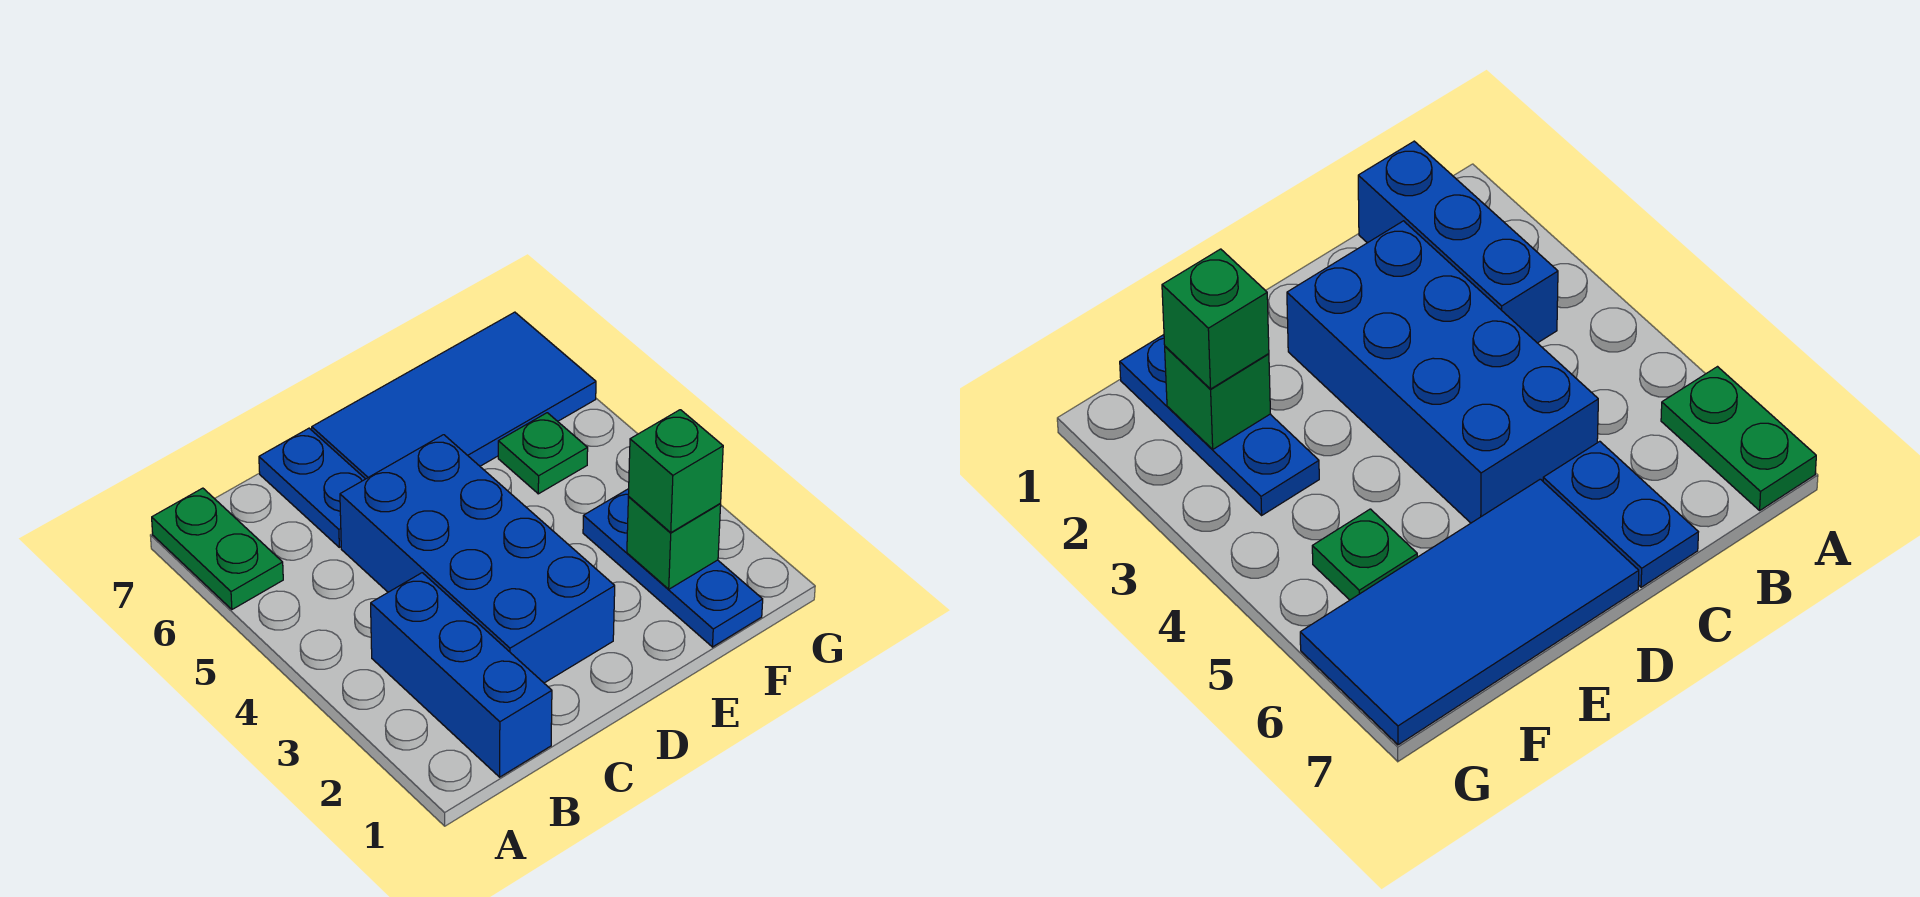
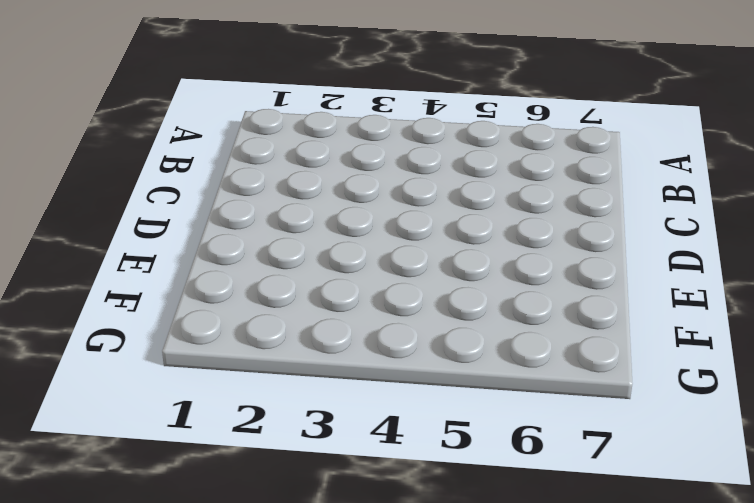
none -> green 1x2 plate [152,488,283,609]
none -> blue 1x3 brick [371,573,552,777]

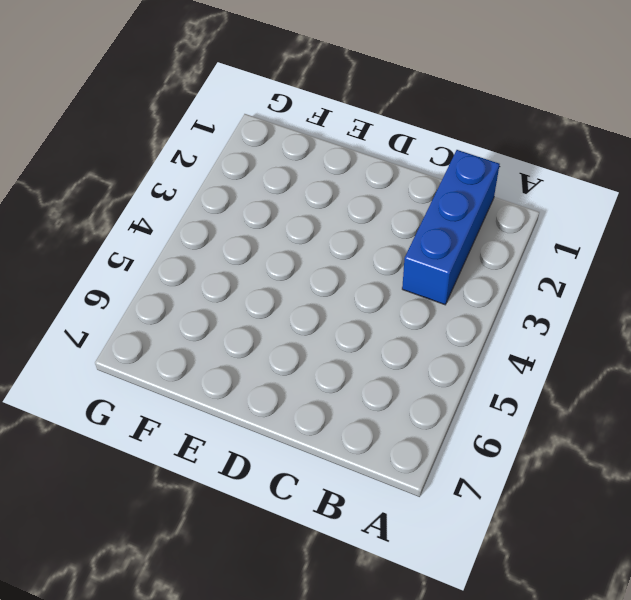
none -> green 1x2 plate [152,488,283,609]
none -> blue 2x4 brick [340,435,615,683]

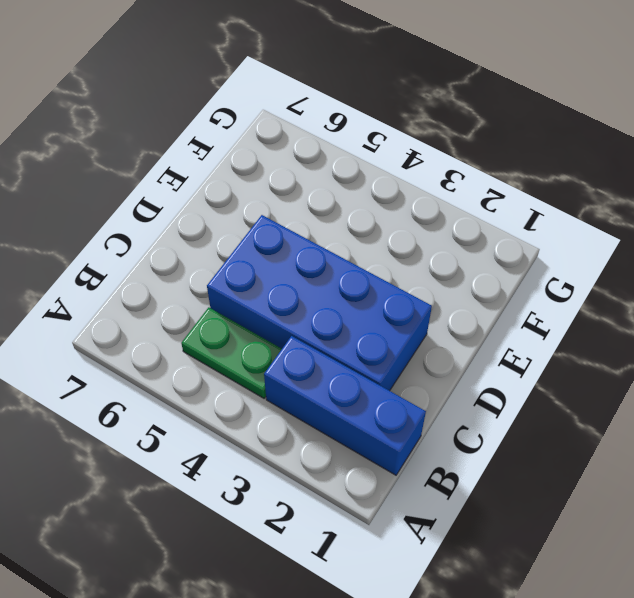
green 1x2 plate [181,307,282,398] -> green 1x2 plate moved to [152,488,283,609]
none -> blue 1x2 plate [259,428,365,547]
none -> blue 2x4 tile [312,312,596,479]

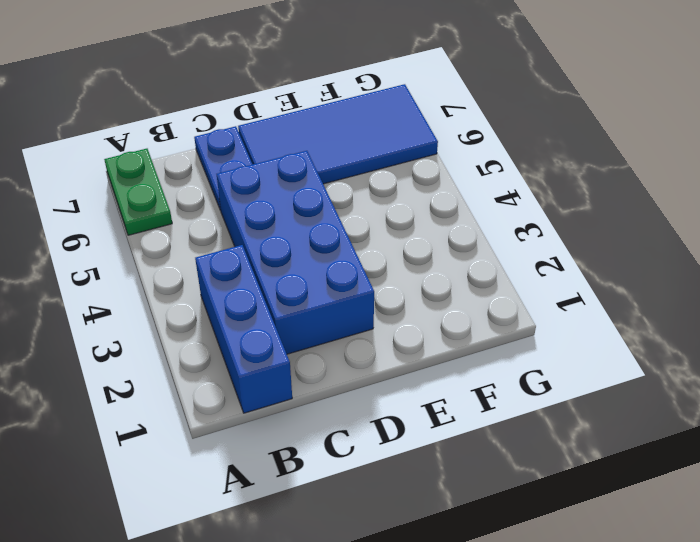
none -> blue 1x3 plate [583,489,763,647]
none -> green 1x1 plate [498,413,588,494]

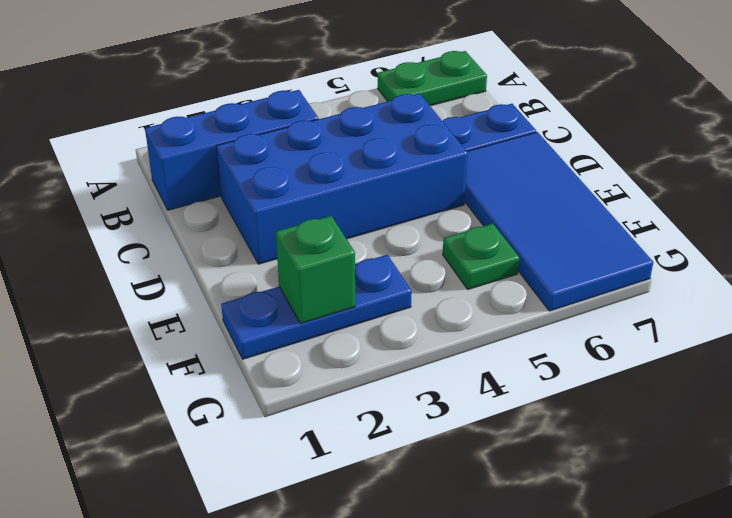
none -> green 1x1 brick [628,410,723,533]

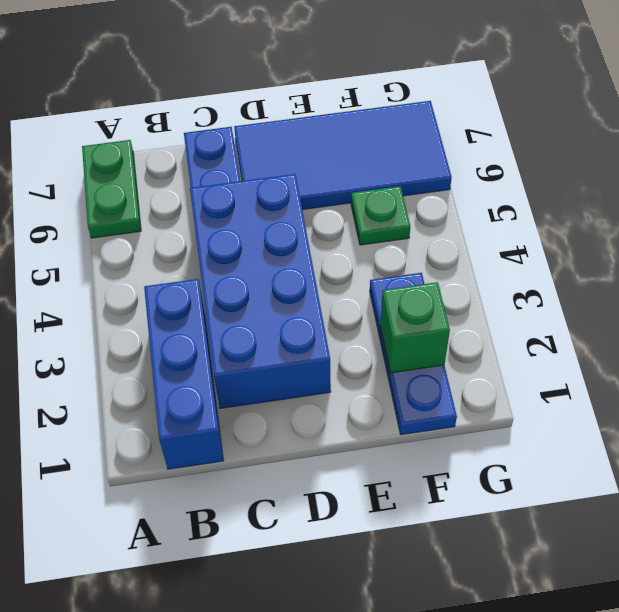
none -> green 1x1 brick [628,410,723,533]

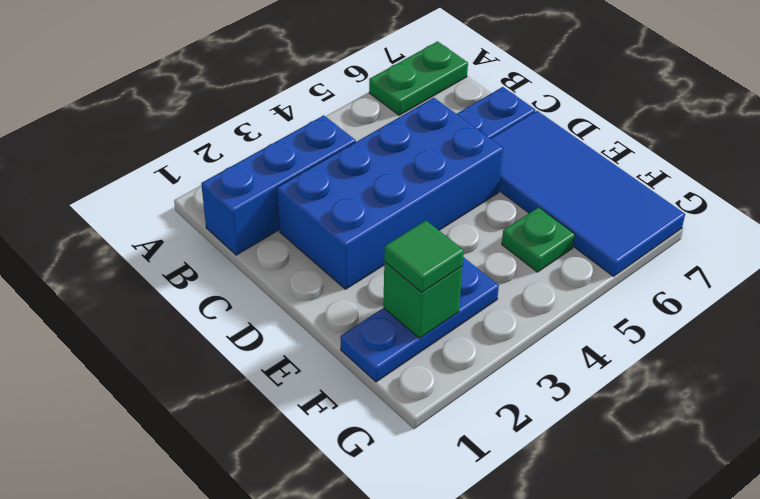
green 1x1 tile [384,220,464,293] -> green 1x1 brick [628,410,723,533]

